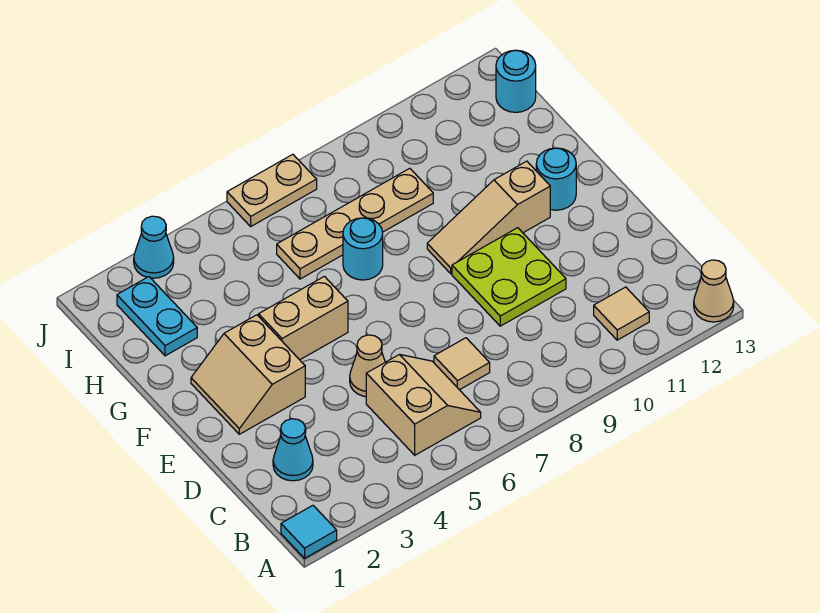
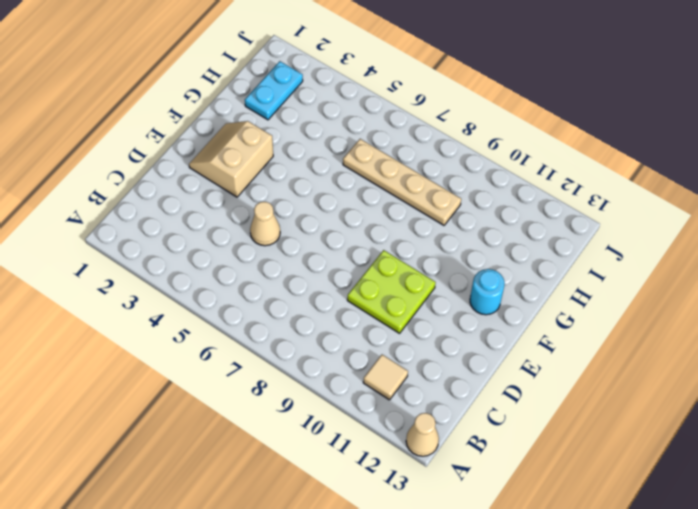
none -> cyan 1x1 tile [281,505,337,558]
none -> tan 2x2 slope [366,355,481,455]
none -> cyan 1x1 cone [273,419,313,481]

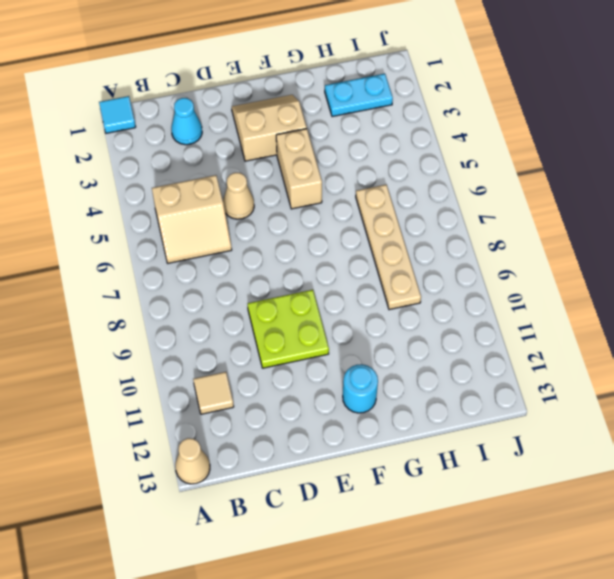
none -> tan 1x1 tile [434,338,490,390]
none -> tan 1x3 slope [427,161,550,274]
none -> cyan 1x1 round brick [343,218,383,280]

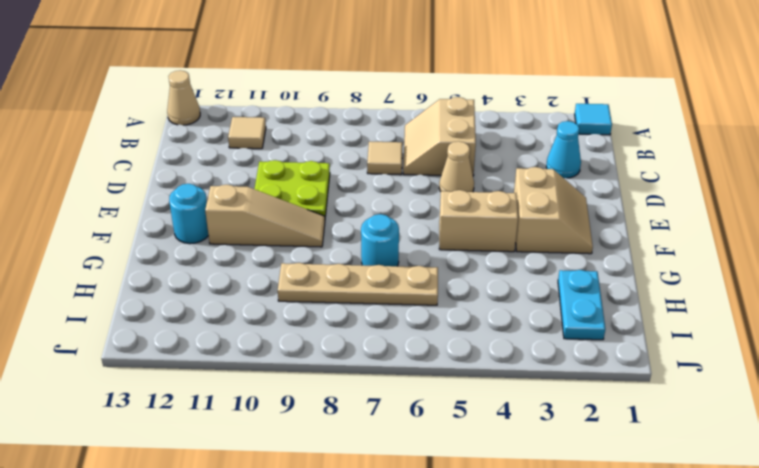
none -> cyan 1x1 round brick [496,50,536,112]
none -> cyan 1x1 cone [134,216,174,278]
none -> tan 1x2 plate [227,154,317,226]

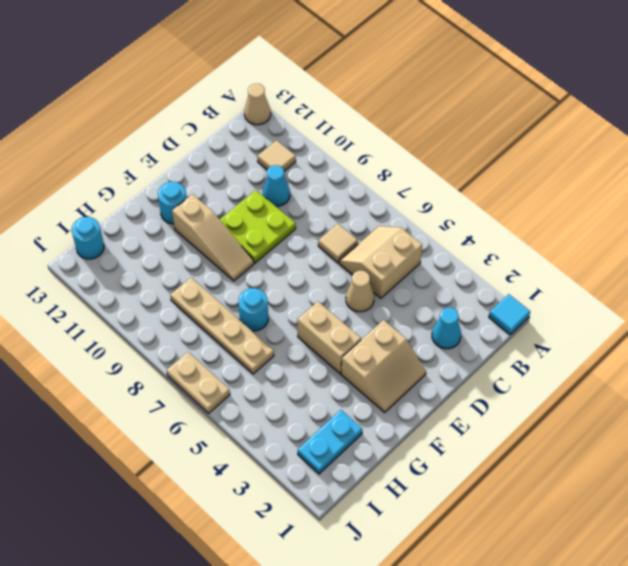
cyan 1x1 cone [263,165,290,206] -> cyan 1x1 cone moved to [134,216,174,278]

